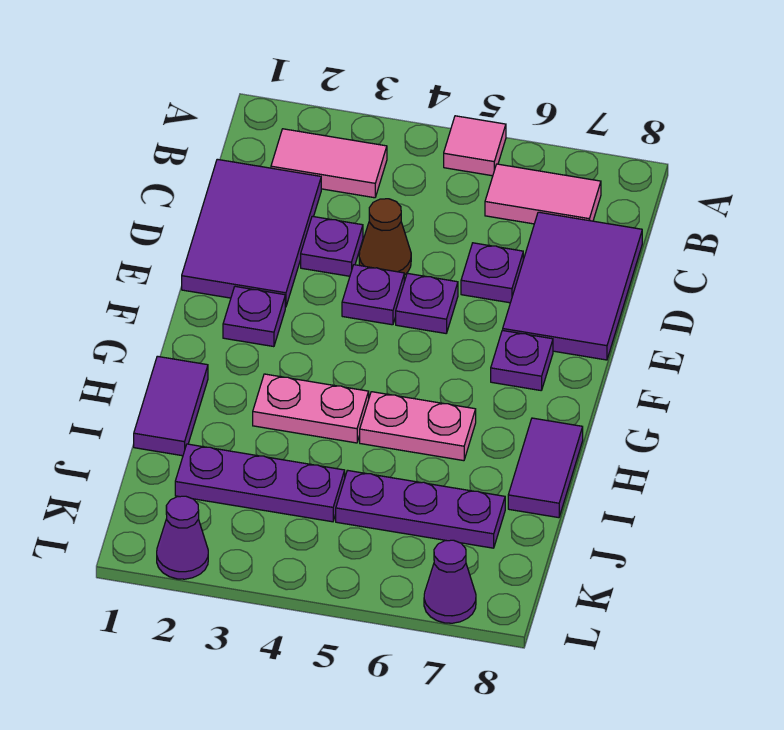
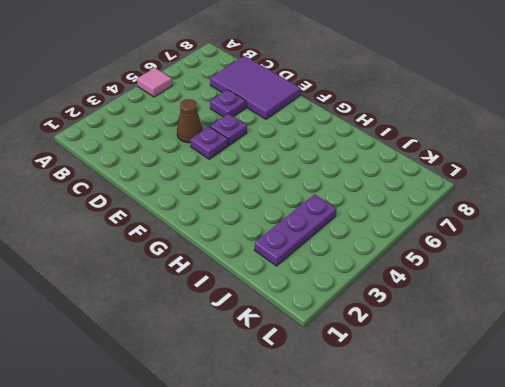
none -> pink 1x2 tile [271,129,387,198]
none -> pink 1x2 tile [485,164,601,224]
none -> purple 2x3 tile [182,159,321,307]

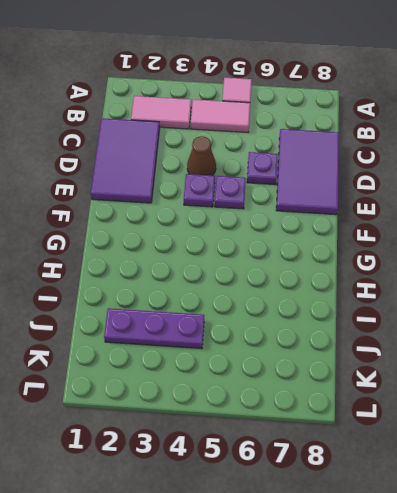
pink 1x2 tile [191,99,250,132] -> pink 1x2 tile moved to [485,164,601,224]
none -> purple 1x1 plate [301,216,363,276]
none -> purple 1x1 plate [223,286,285,347]
none -> purple 1x1 plate [491,330,553,390]

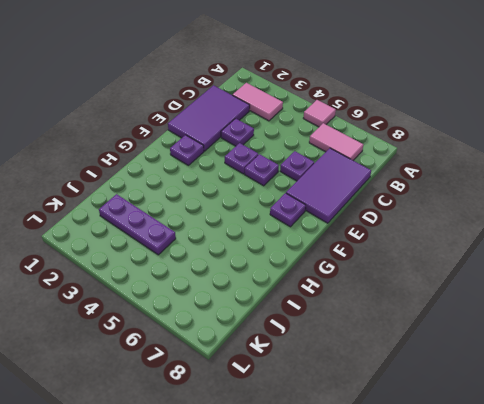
none -> brown 1x1 cone [359,199,411,275]
none -> purple 1x2 tile [134,356,208,456]
none -> pink 1x2 plate [253,374,369,443]

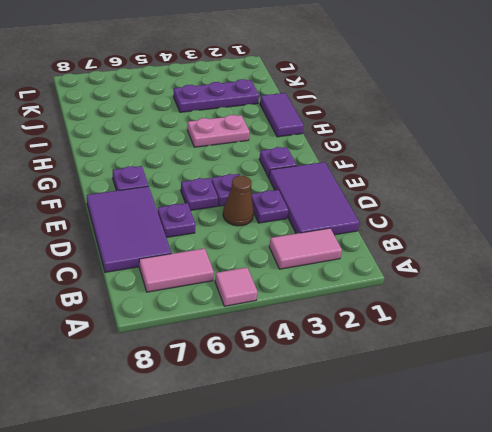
none -> pink 1x2 plate [360,392,476,461]
none -> purple 1x2 tile [508,418,583,518]
none -> purple 1x3 plate [336,470,505,548]

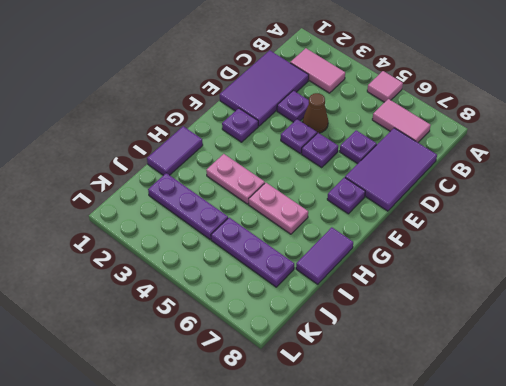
none -> purple 1x1 cone [157,496,208,579]
none -> purple 1x1 cone [424,540,476,623]

